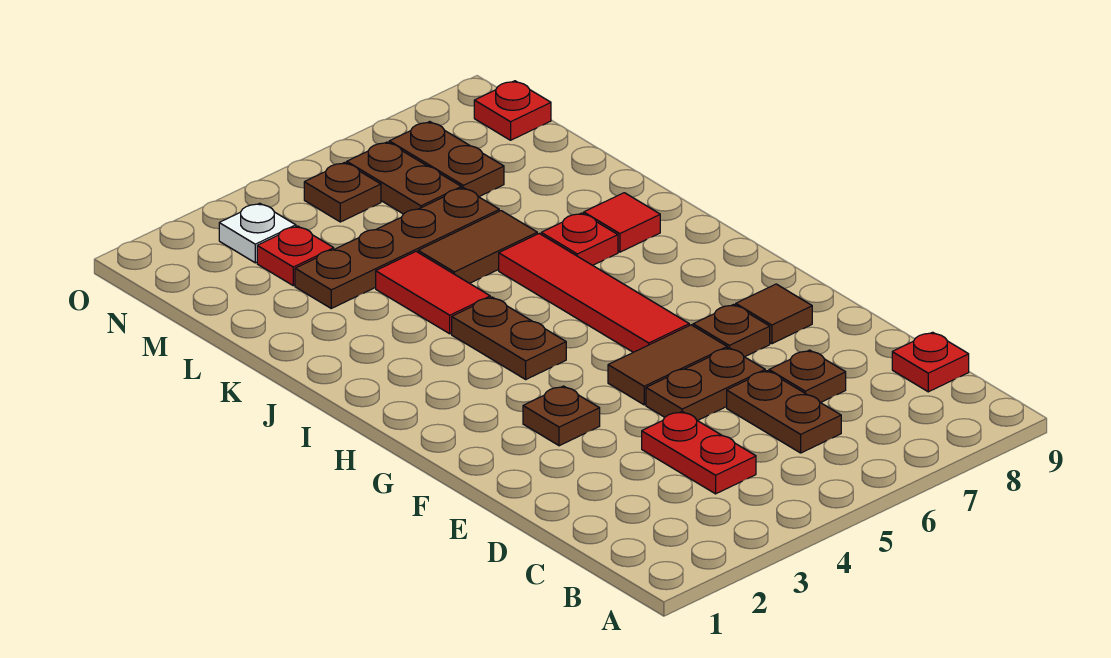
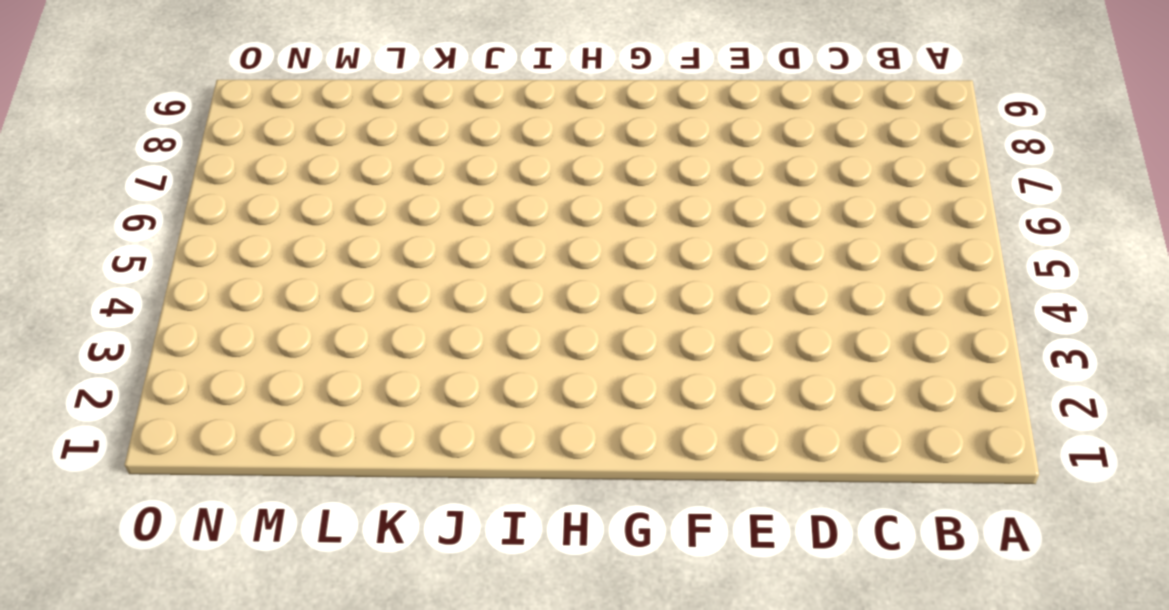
none -> red 1x2 plate [642,412,756,494]
none -> brown 1x2 plate [727,371,841,453]
none -> red 1x1 plate [892,332,969,392]

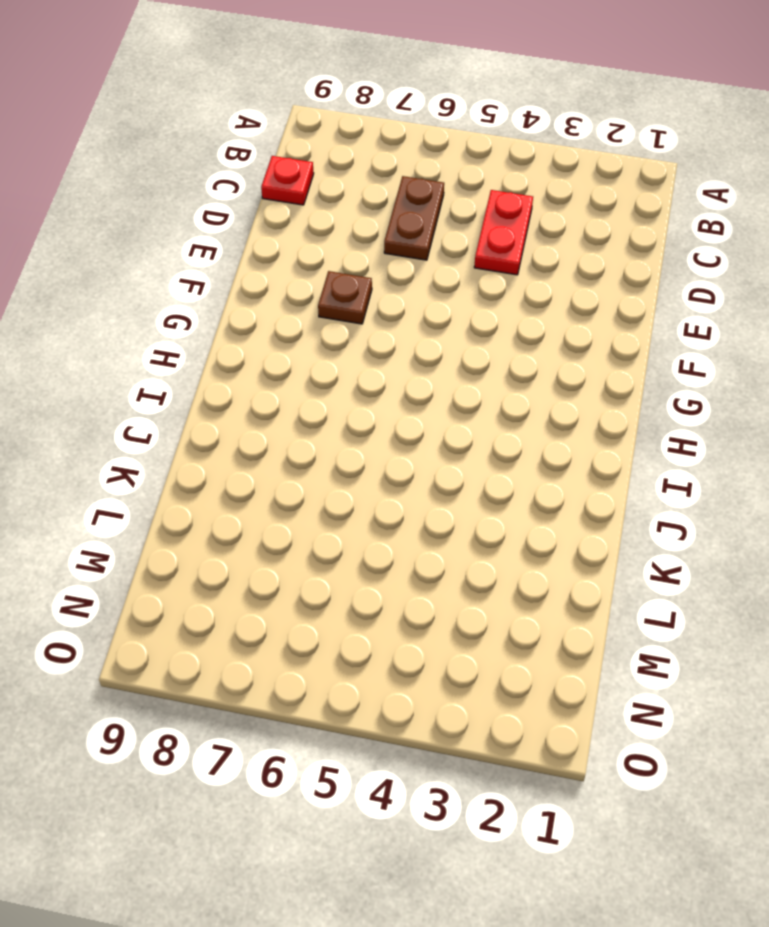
none -> brown 1x1 plate [769,350,846,403]
none -> brown 1x2 plate [646,348,765,421]
none -> brown 1x1 plate [523,386,600,446]

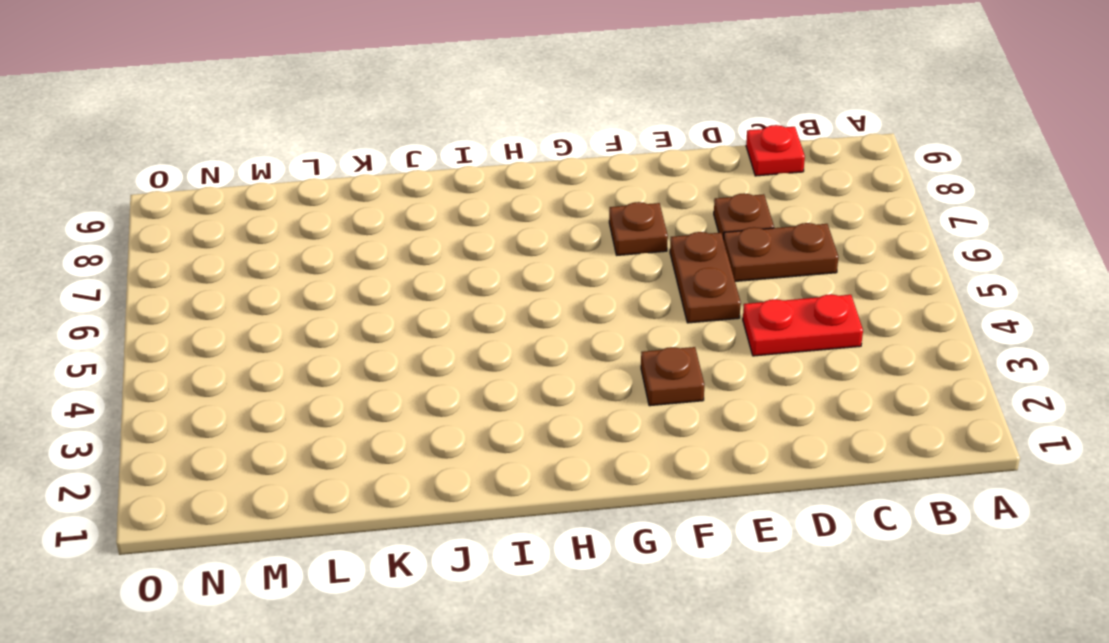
none -> brown 1x2 tile [608,325,727,405]
none -> brown 1x1 tile [736,284,812,344]
none -> red 1x4 tile [499,234,689,352]

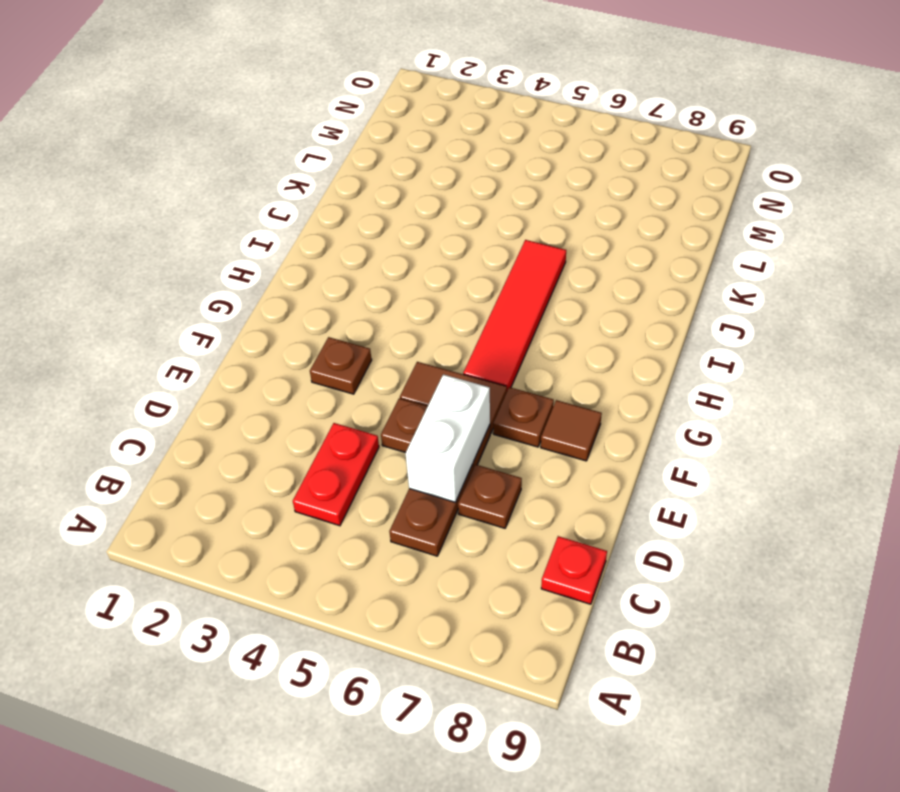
white 1x2 brick [405,375,490,502] -> none
none -> brown 1x2 plate [452,297,566,379]
none -> red 1x2 tile [376,251,490,334]
none -> red 1x1 plate [541,213,618,265]

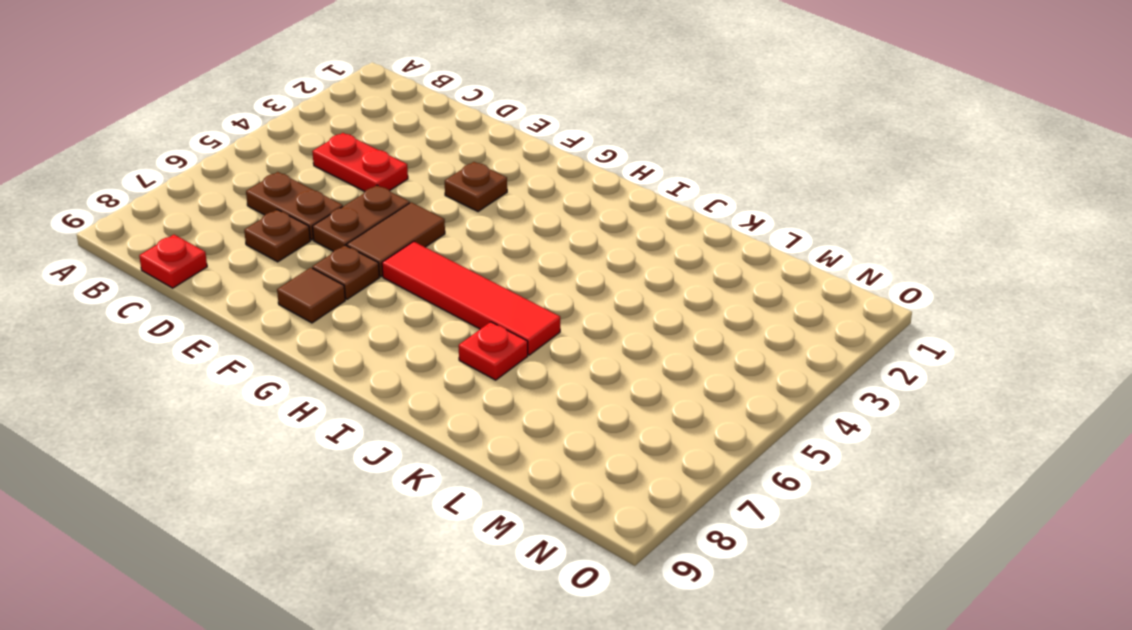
none -> brown 1x2 plate [452,297,566,379]
none -> red 1x2 tile [376,251,490,334]
none -> red 1x1 tile [584,193,660,252]

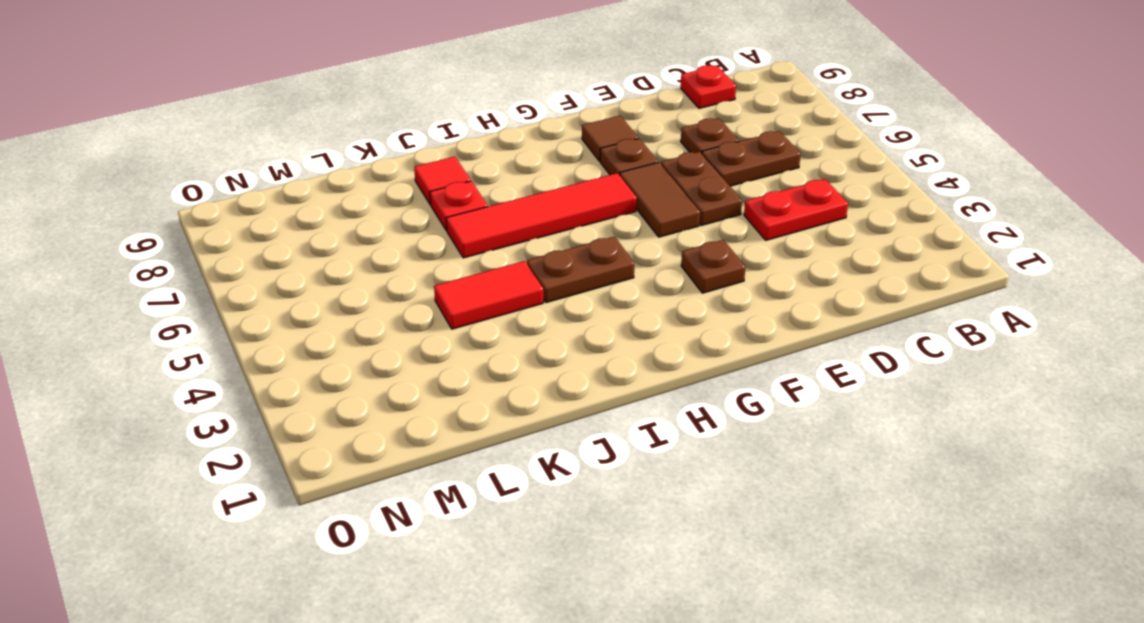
none -> brown 1x2 tile [418,211,537,283]
none -> brown 1x4 plate [295,188,499,308]
none -> red 1x1 plate [257,226,334,286]

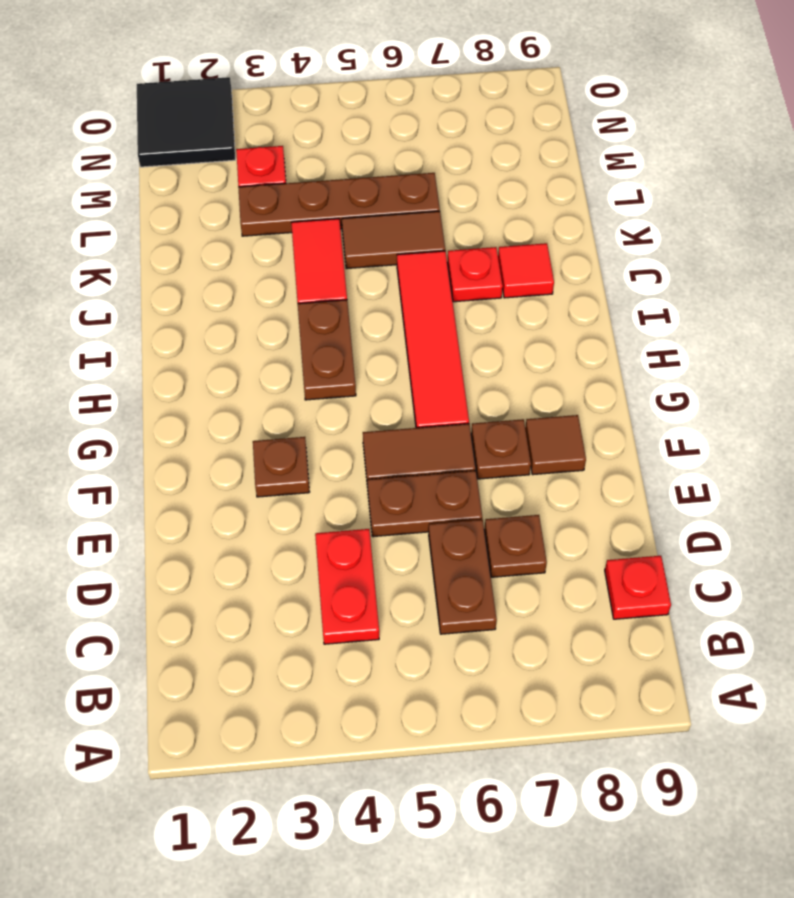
black 2x2 tile [137,77,235,167] -> none
none -> brown 1x2 plate [347,142,461,214]
none -> brown 1x2 plate [389,122,504,197]
none -> white 1x1 plate [219,203,296,263]

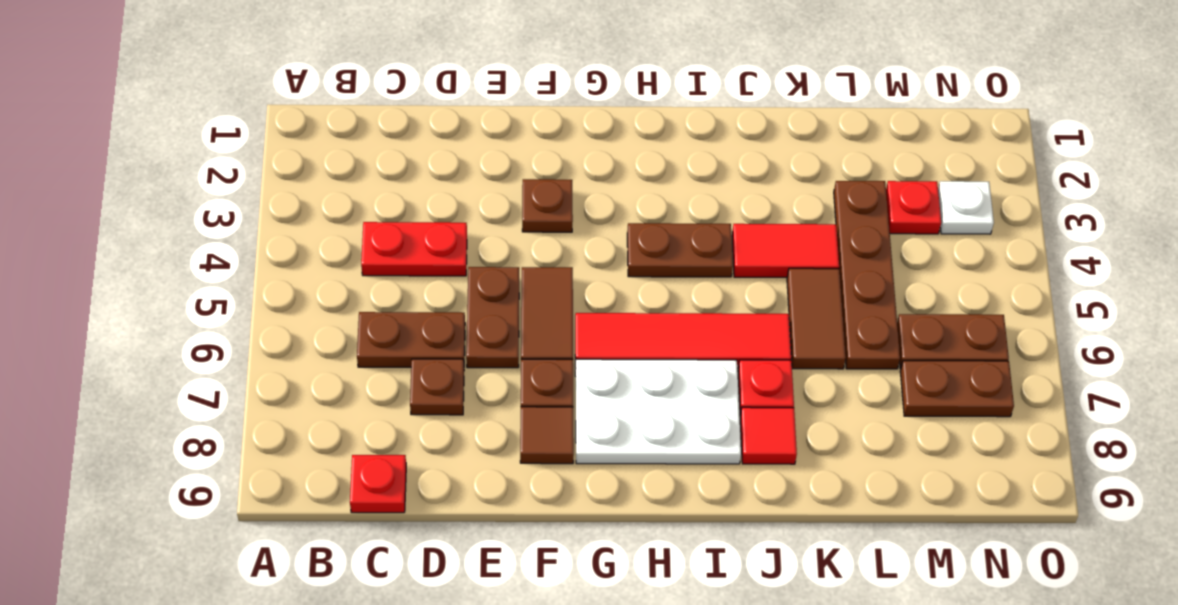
white 2x3 plate [575,359,741,464] -> none
none -> brown 1x1 plate [304,162,381,222]
none -> red 1x1 plate [474,81,551,140]

